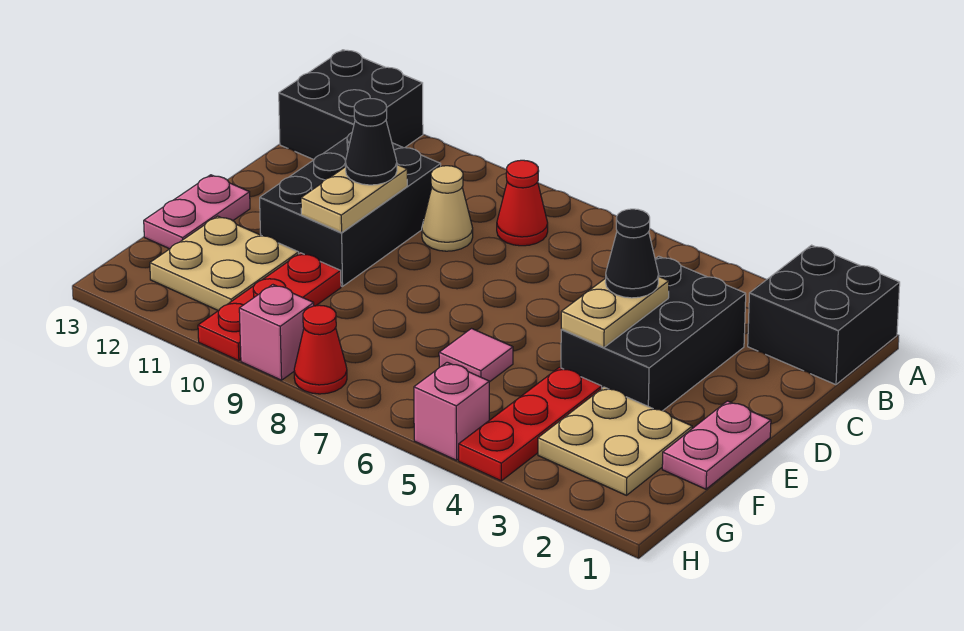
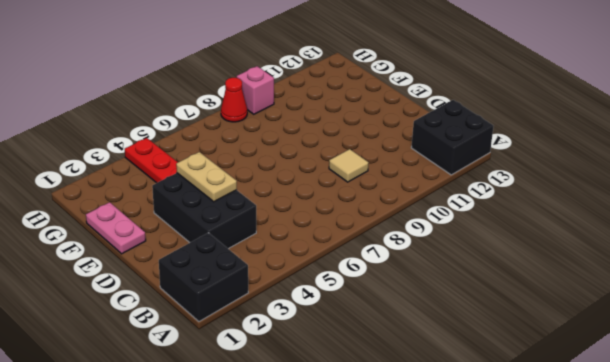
tan 1x1 tile [329,149,369,182] -> tan 1x1 cone [422,166,473,251]
none -> red 1x1 cone [497,160,548,246]
none -> black 2x3 brick [260,133,441,287]
none -> pink 1x2 plate [144,175,250,249]

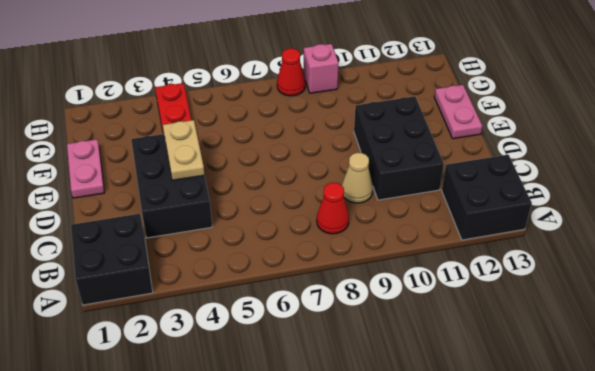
none -> tan 2x2 plate [538,387,692,495]
none -> pink 1x1 tile [439,329,513,382]
none -> red 1x3 plate [198,253,341,361]

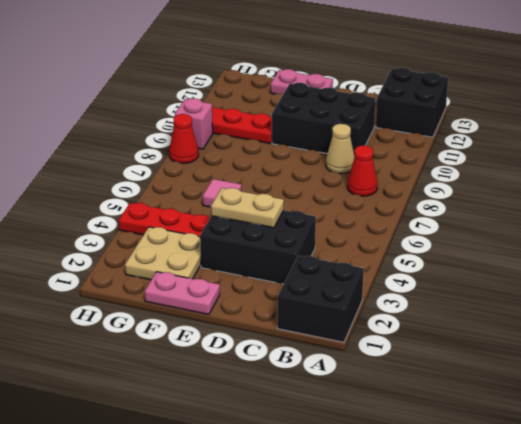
none -> tan 2x2 plate [150,216,299,311]
none -> pink 1x1 brick [414,362,489,460]
none -> tan 1x2 plate [301,165,407,233]

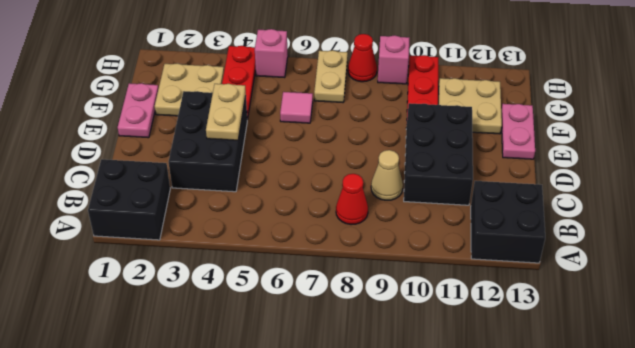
tan 1x2 plate [314,50,348,102] -> tan 1x2 plate moved to [301,165,407,233]
none -> black 1x1 cone [606,209,659,298]
none -> black 1x1 cone [345,99,397,185]

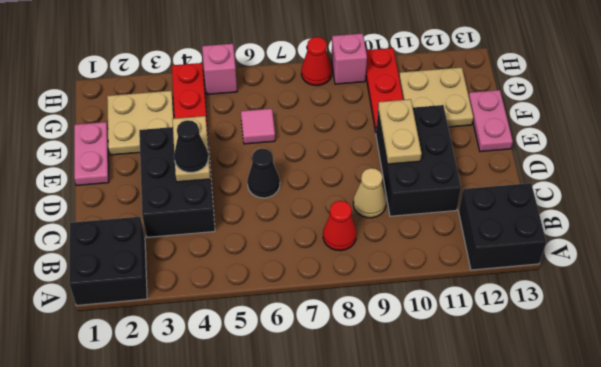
black 1x1 cone [247,148,280,198] -> black 1x1 cone moved to [345,99,397,185]

